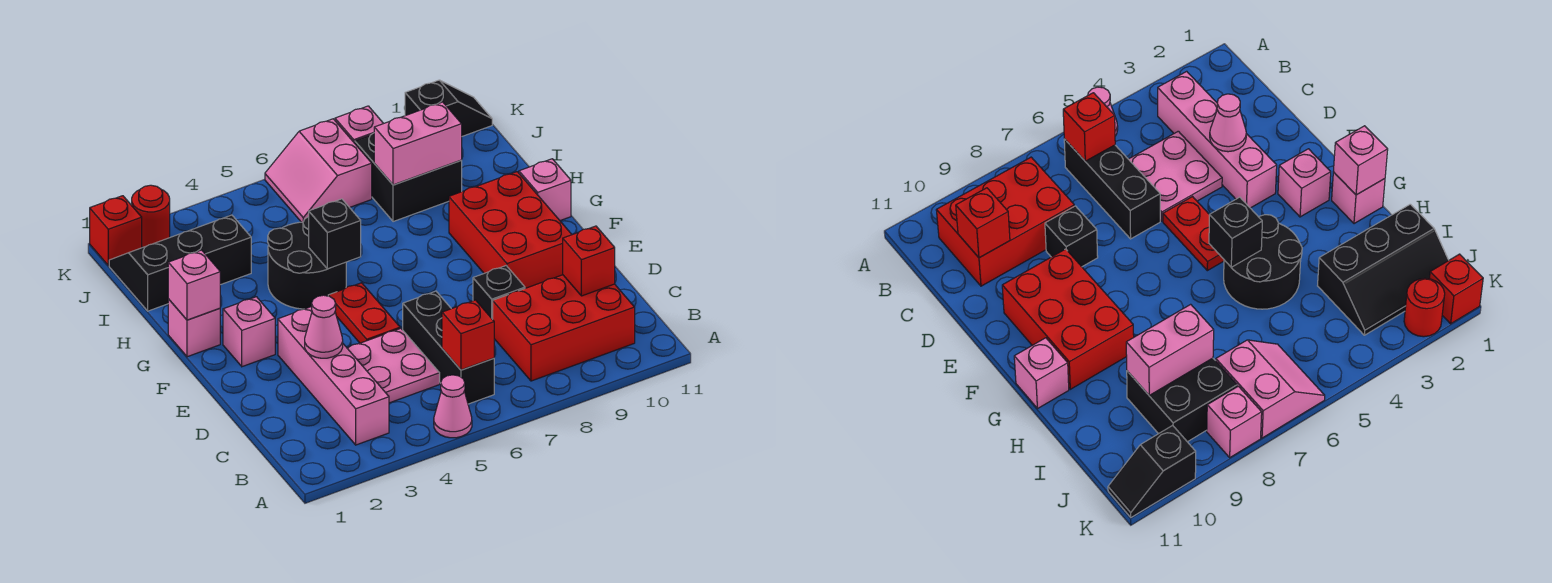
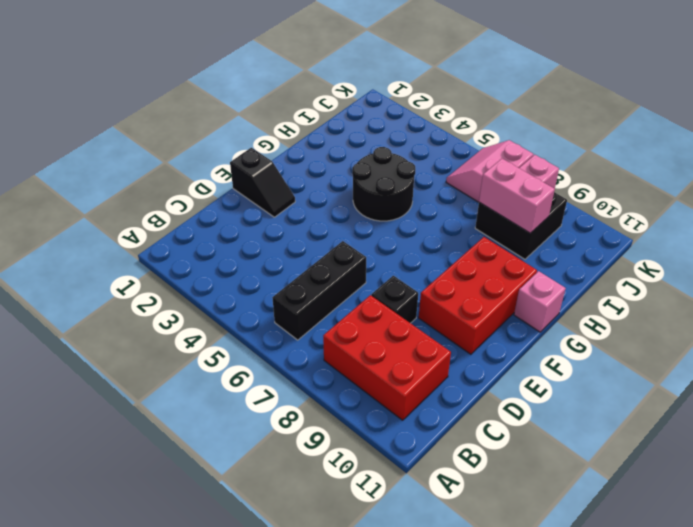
black 1x2 slope [230,148,295,217] -> black 1x2 slope moved to [405,80,492,136]
none -> pink 1x1 cone [434,375,472,438]
none -> pink 1x4 brick [278,307,389,445]
none -> pink 2x2 plate [347,328,440,403]

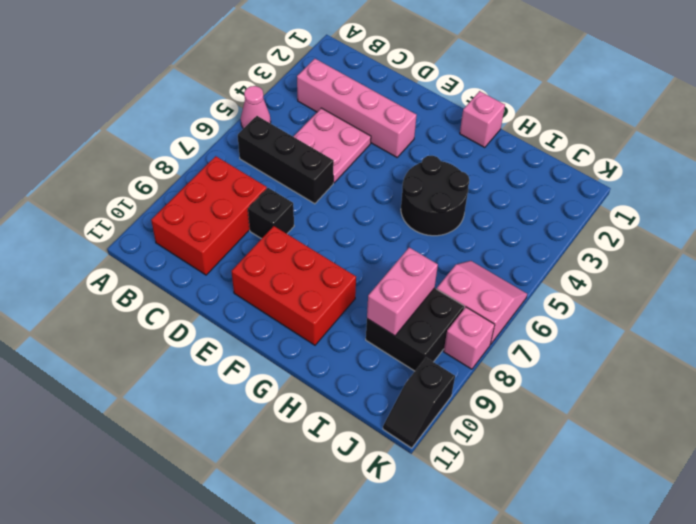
none -> red 1x2 plate [328,283,400,343]
none -> pink 1x1 brick [223,297,275,367]
none -> pink 1x1 brick [519,159,571,221]

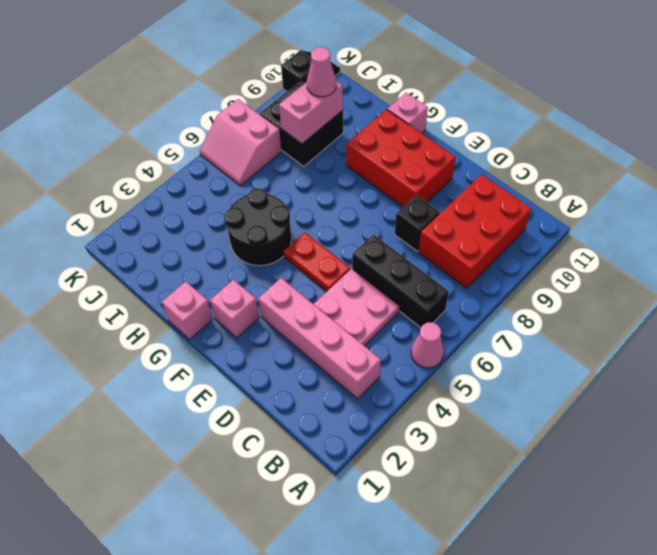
pink 1x1 cone [307,47,336,97] -> pink 1x1 cone moved to [305,295,343,358]
none -> black 2x3 slope [109,215,251,311]
none -> red 1x1 brick [90,196,142,266]
none -> red 1x1 round brick [132,185,170,247]

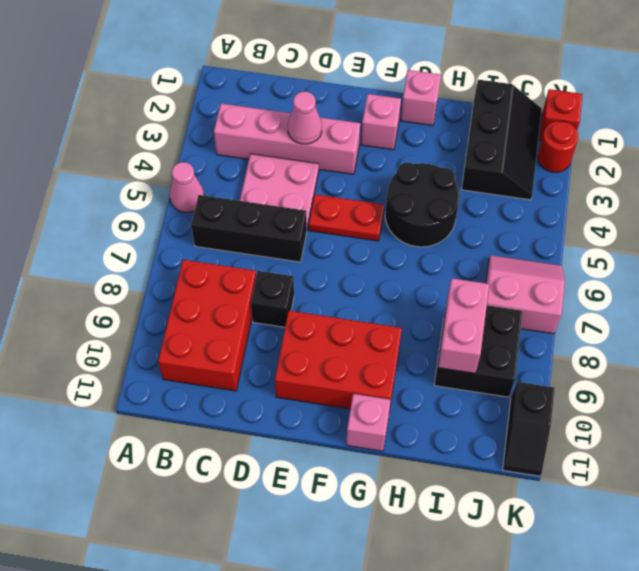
none -> pink 1x1 brick [335,106,384,143]
none -> red 1x1 brick [442,300,494,370]
none -> red 1x1 brick [563,226,615,296]

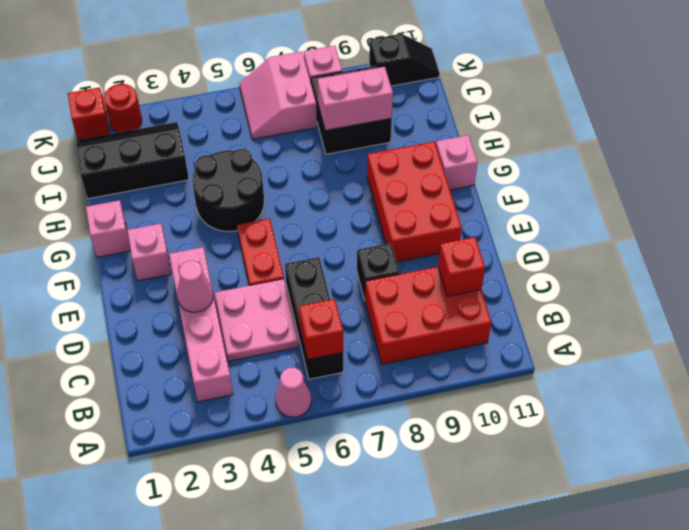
none -> pink 1x1 brick [168,250,220,320]
none -> black 1x1 brick [309,199,361,269]

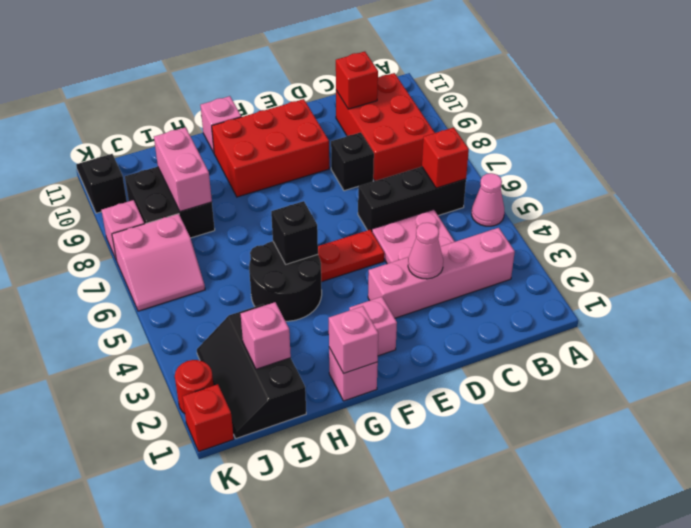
pink 1x1 brick [241,302,291,369] -> none

